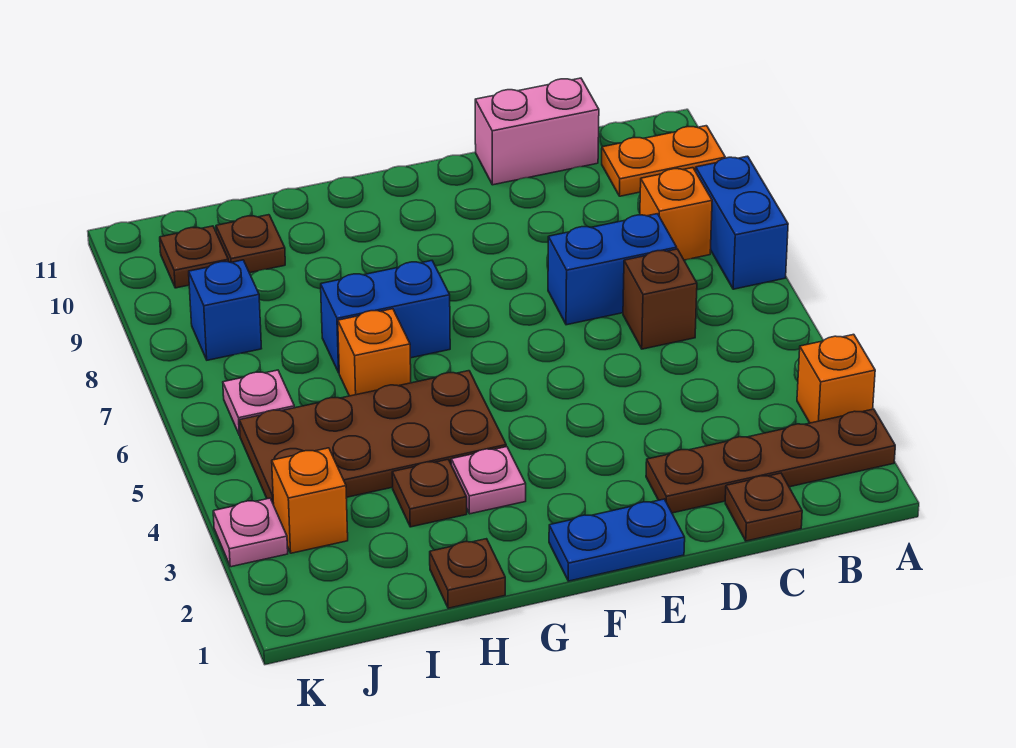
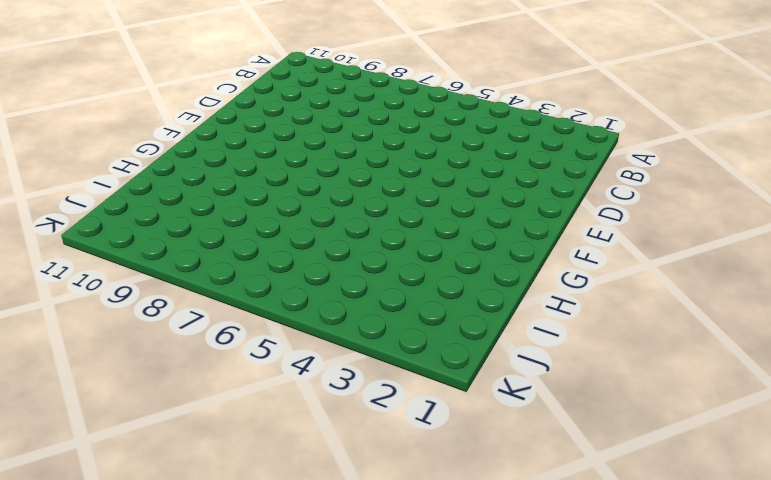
none -> brown 1x4 plate [646,409,895,513]
none -> orange 1x1 brick [797,334,875,423]
none -> blue 1x2 brick [696,156,788,289]

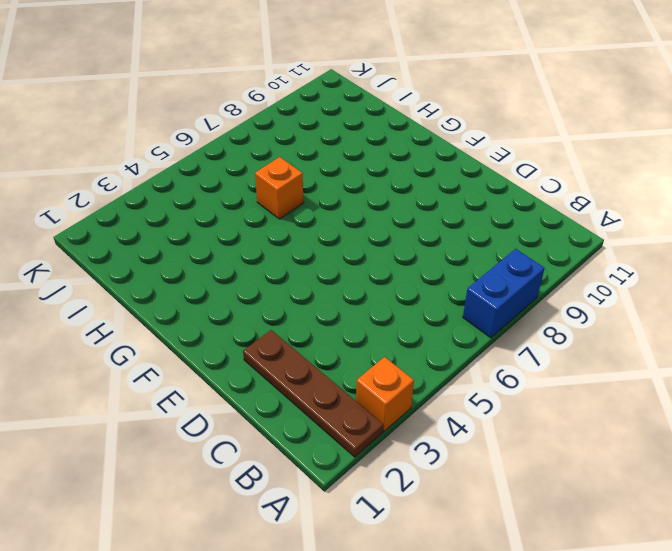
none -> orange 1x2 plate [602,126,725,196]
none -> orange 1x1 brick [640,168,712,260]
none -> brown 1x1 plate [725,473,802,541]

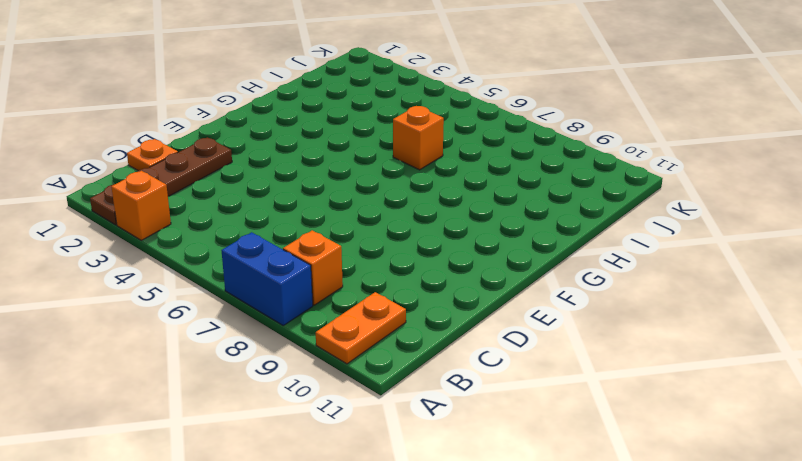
orange 1x1 plate [127,139,178,171] -> brown 1x1 plate [725,473,802,541]
none -> brown 1x1 brick [623,249,697,349]
none -> blue 1x2 brick [548,214,677,325]
none -> pink 1x2 brick [475,78,599,185]

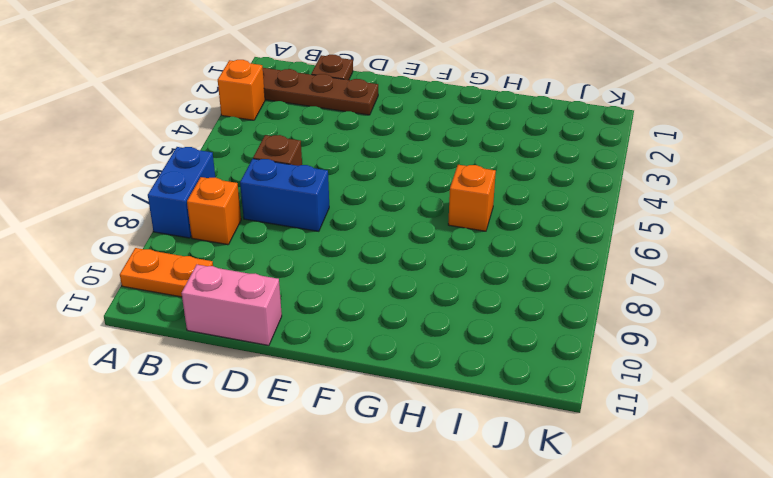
none -> blue 1x2 plate [549,499,685,581]
none -> pink 1x1 plate [451,447,526,514]
none -> brown 2x4 plate [239,371,506,505]

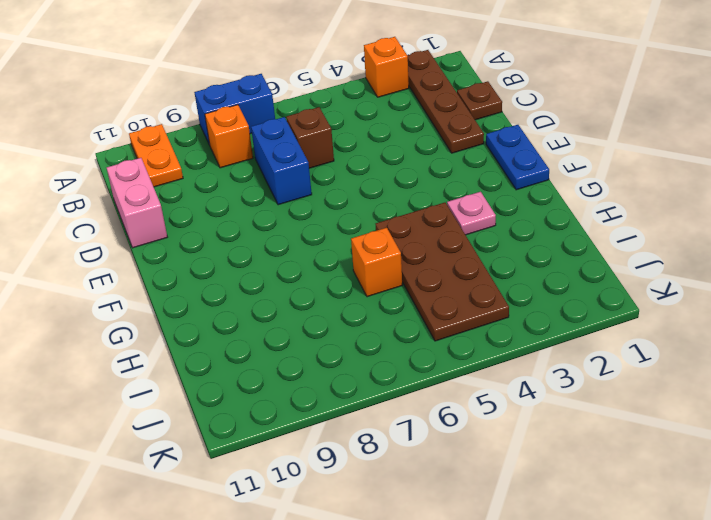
none -> blue 1x2 brick [321,261,450,373]
none -> brown 1x1 plate [430,539,505,608]
none -> brown 1x1 plate [392,460,467,527]

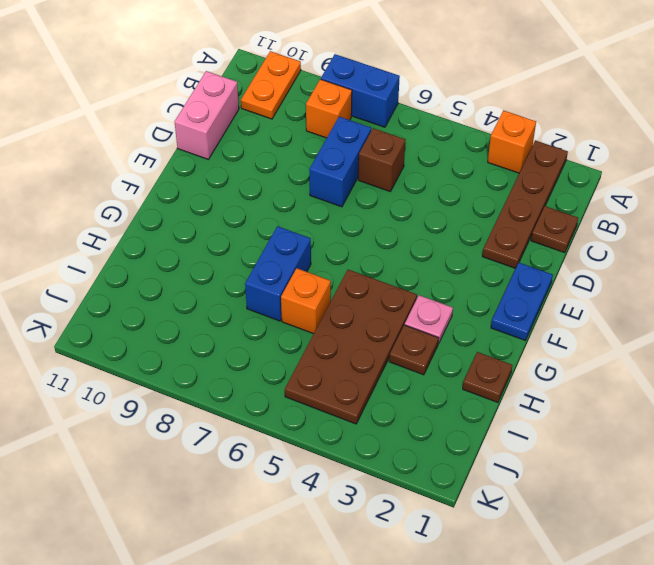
none -> brown 1x1 plate [216,215,285,273]
none -> orange 1x1 brick [272,448,348,553]
none -> pink 1x1 plate [223,370,294,436]

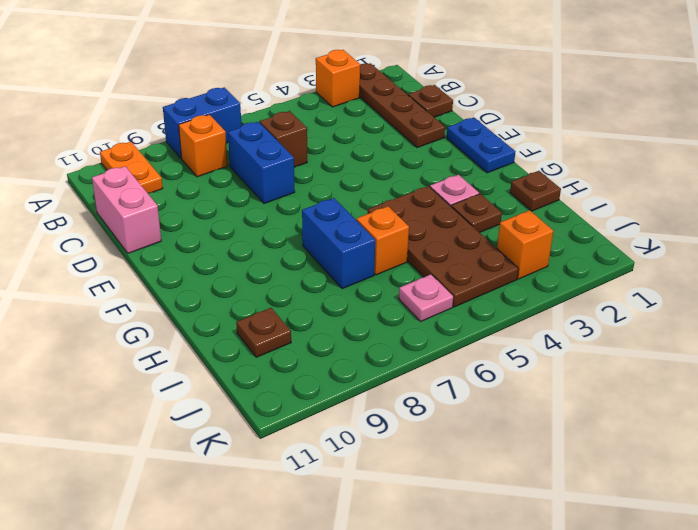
none -> blue 1x1 brick [189,260,262,360]
none -> brown 1x1 plate [160,226,228,288]
none -> pink 1x1 plate [213,498,288,567]

